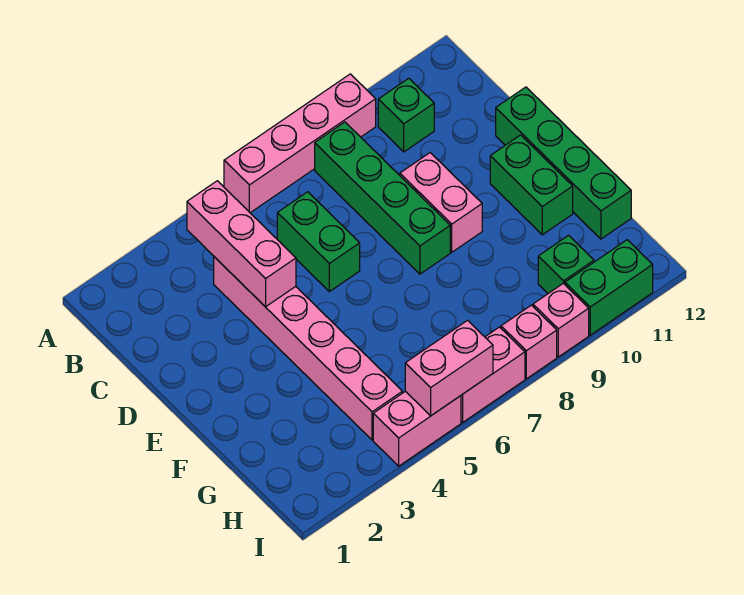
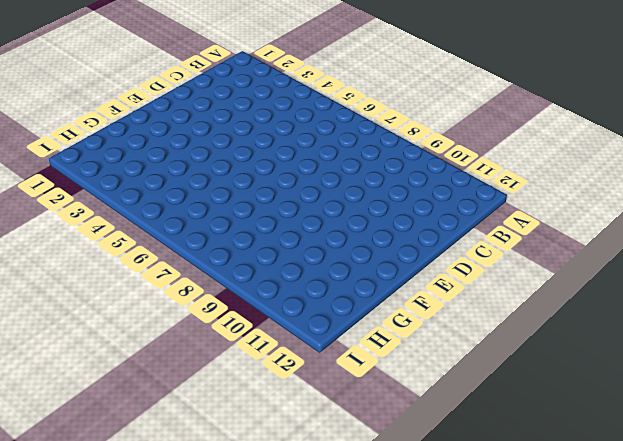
none -> pink 1x4 brick [224,74,376,213]
none -> green 1x4 brick [315,122,450,274]
none -> green 1x1 brick [378,78,434,152]

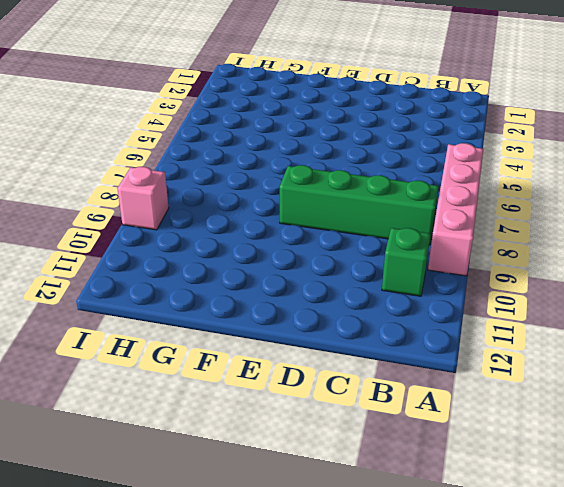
none -> pink 1x6 brick [214,257,402,440]
none -> green 1x2 brick [277,192,360,292]
none -> pink 1x2 brick [400,153,482,252]

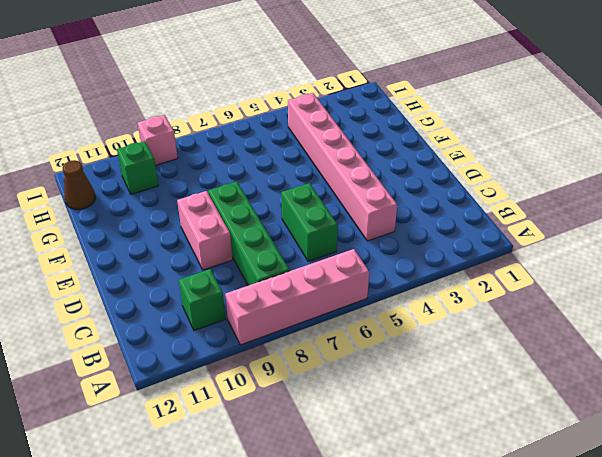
brown 1x1 cone [63,160,95,209] -> none
none -> green 1x4 brick [496,87,631,239]
none -> green 1x2 brick [490,135,573,235]
none -> pink 1x2 brick [373,391,461,466]

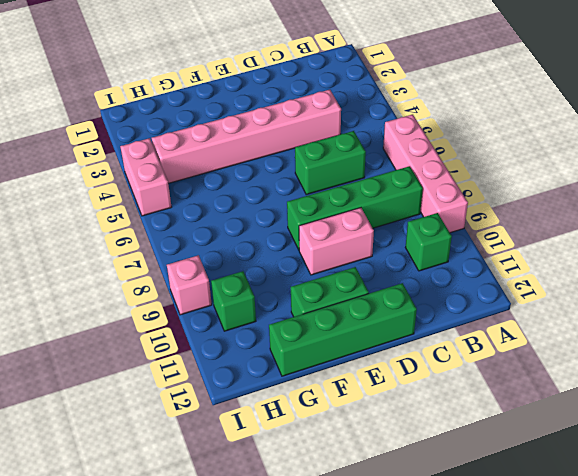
none -> pink 1x2 brick [461,327,525,422]
none -> pink 1x1 brick [501,305,557,379]
none -> green 1x2 brick [565,240,653,335]

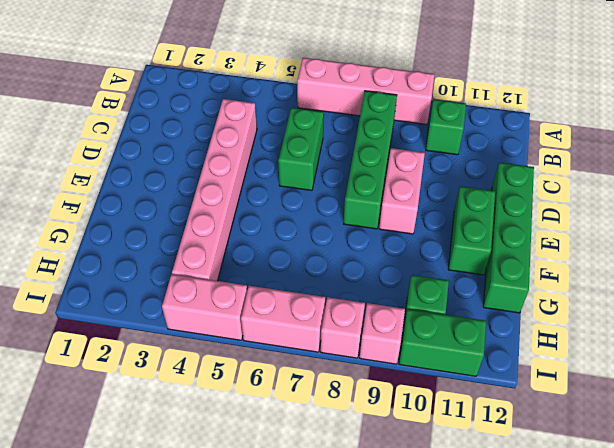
none -> pink 1x3 brick [187,181,296,307]
none -> pink 1x2 brick [405,320,493,416]

